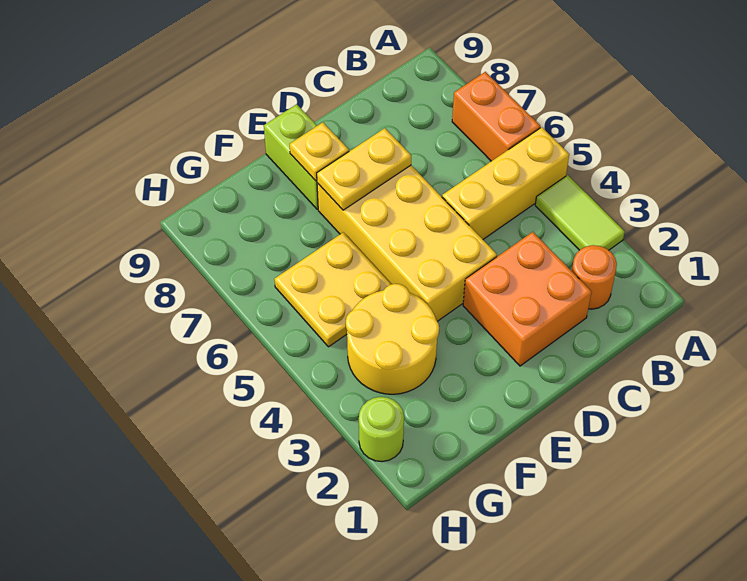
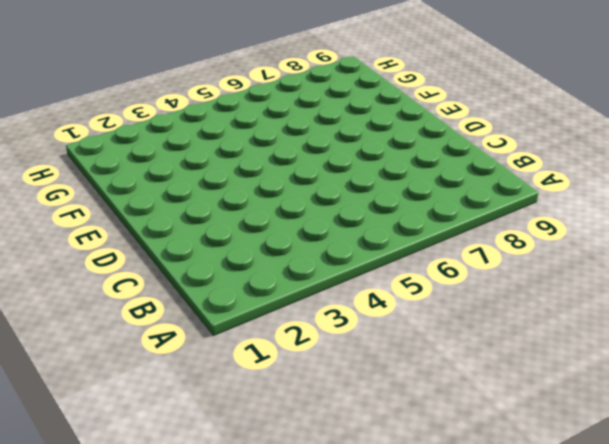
none -> lime 1x2 tile [535,175,625,250]
none -> yellow 1x3 brick [442,127,569,239]
none -> orange 1x2 brick [452,72,540,161]

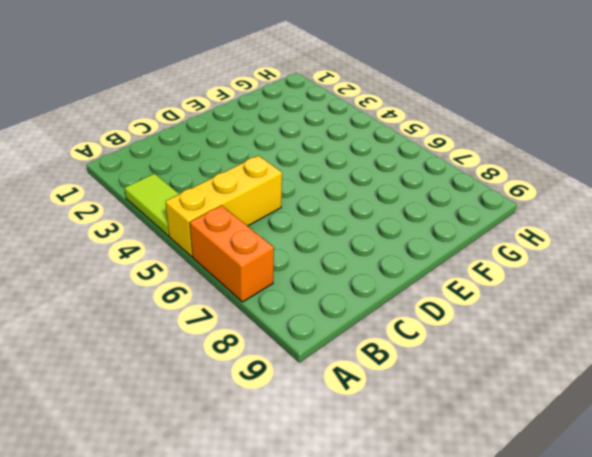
none -> orange 1x1 round brick [572,245,617,309]
none -> orange 2x2 brick [463,232,591,366]
none -> yellow 2x4 brick [317,165,497,321]

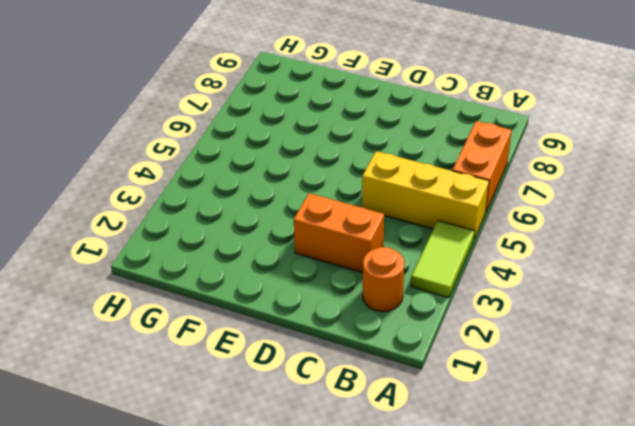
orange 1x2 brick [294,193,384,273] -> orange 2x2 brick [463,232,591,366]
none -> yellow 2x4 brick [317,165,497,321]
none -> lime 1x2 brick [264,104,318,209]
none -> yellow 2x2 round brick [346,284,439,394]

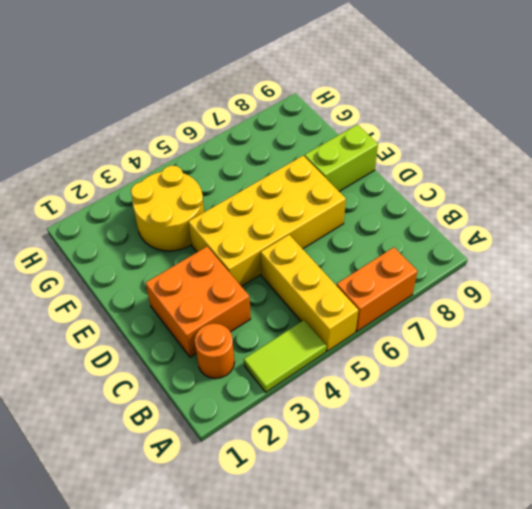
none -> yellow 2x2 plate [275,232,391,347]
none -> lime 1x1 round brick [359,397,404,462]
none -> yellow 1x2 plate [317,128,411,210]

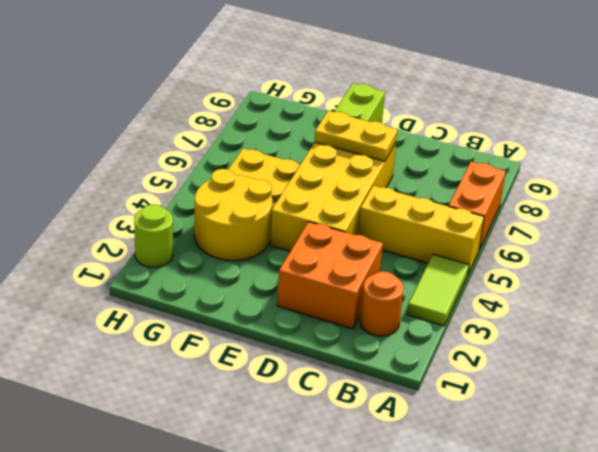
none -> yellow 1x1 plate [290,122,349,181]

